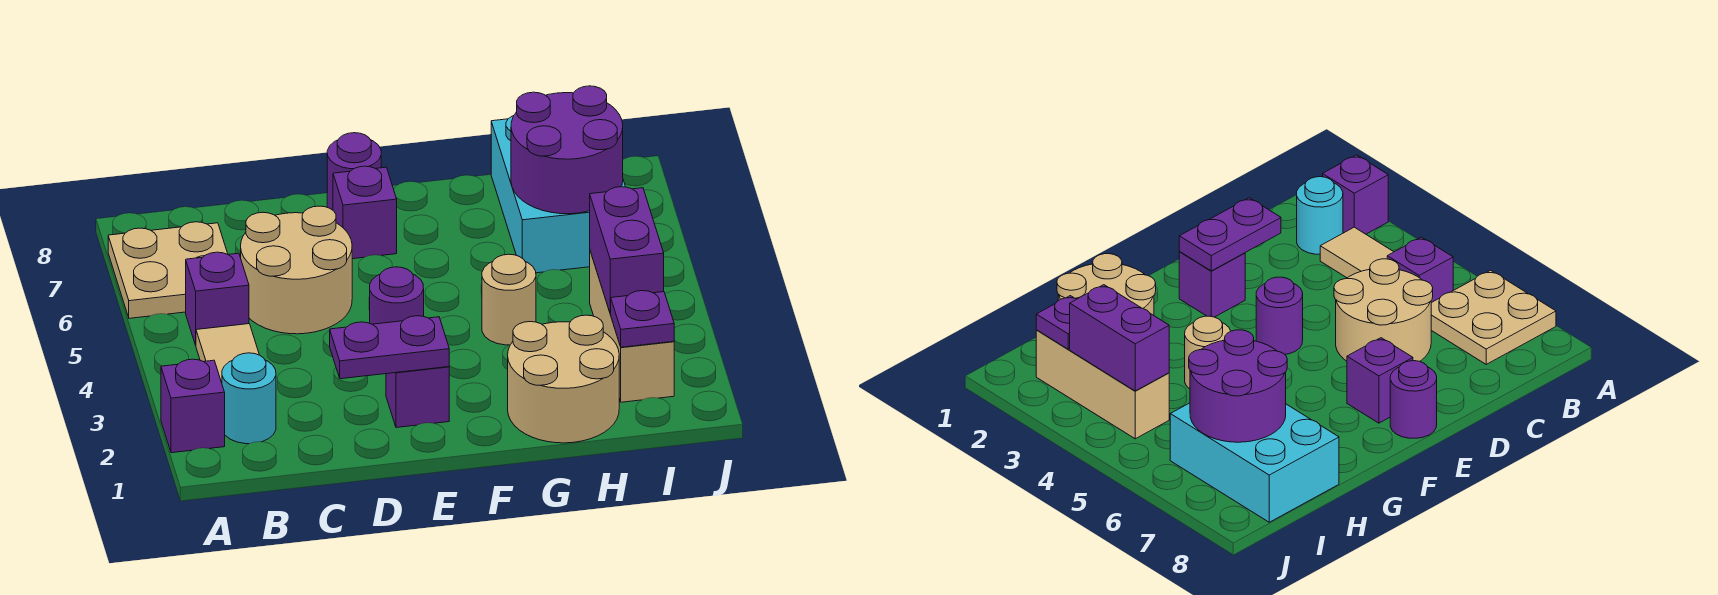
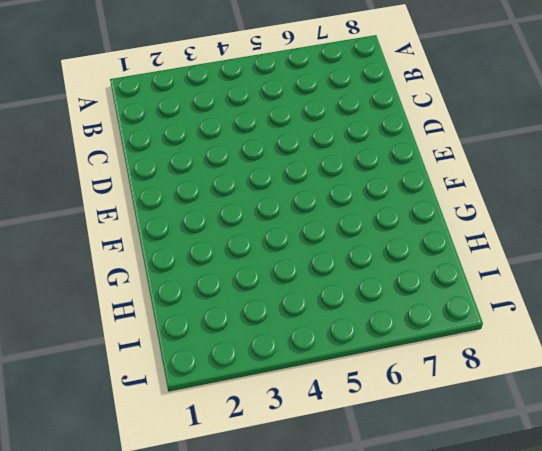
none -> purple 1x1 brick [161,359,225,453]
none -> tan 2x2 plate [108,222,228,318]
none -> cyan 1x1 round brick [222,353,276,444]

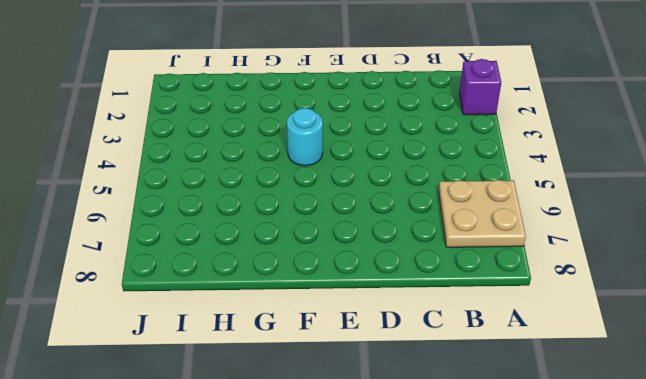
cyan 1x1 round brick [287,108,323,166] -> cyan 1x1 round brick moved to [222,353,276,444]
none -> tan 1x2 tile [196,324,259,383]
none -> purple 1x1 brick [186,252,249,345]
none -> tan 2x2 round brick [241,206,352,334]

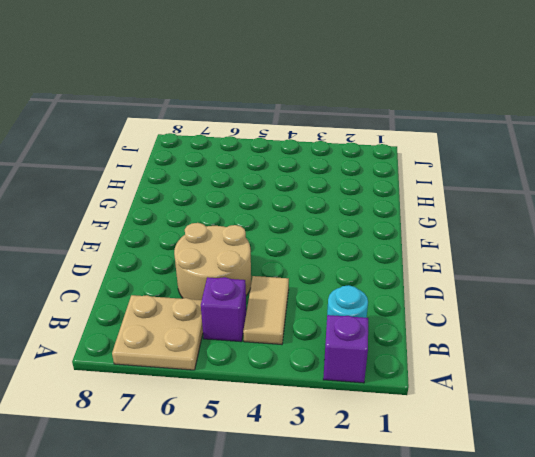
tan 1x2 tile [243,276,289,345] -> tan 1x2 tile turned to [196,324,259,383]
none -> purple 1x1 brick [386,367,449,428]
none -> purple 1x1 round brick [370,267,424,324]
none -> purple 1x1 brick [333,166,397,259]

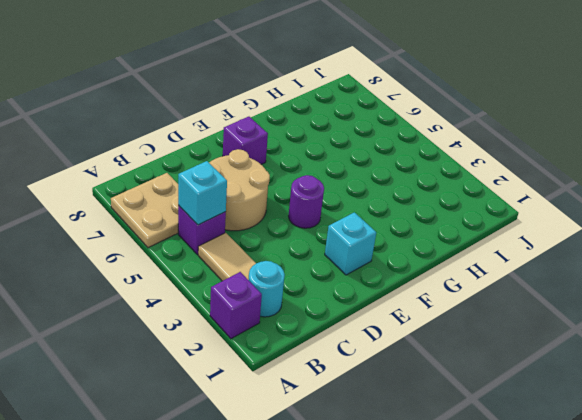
cyan 1x1 brick [178,161,227,225] -> none
cyan 1x1 brick [325,212,376,275] -> purple 1x1 brick [386,367,449,428]
none -> purple 1x1 round brick [327,133,381,210]
none -> tan 2x2 round brick [508,315,619,443]
none -> tan 1x1 round brick [482,254,536,345]

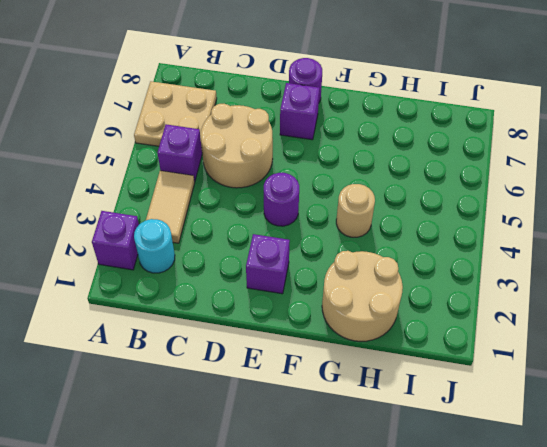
none -> cyan 2x3 brick [491,116,625,273]
none -> tan 1x3 brick [590,251,674,402]
none -> purple 1x2 plate [330,316,449,379]

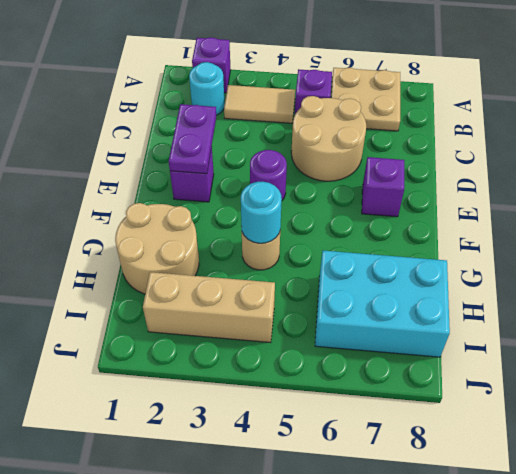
cyan 1x1 round brick [241,182,282,243] -> none
none -> purple 1x1 round brick [327,133,381,210]
none -> purple 2x2 round brick [511,86,623,214]
none -> purple 1x1 plate [610,291,674,347]

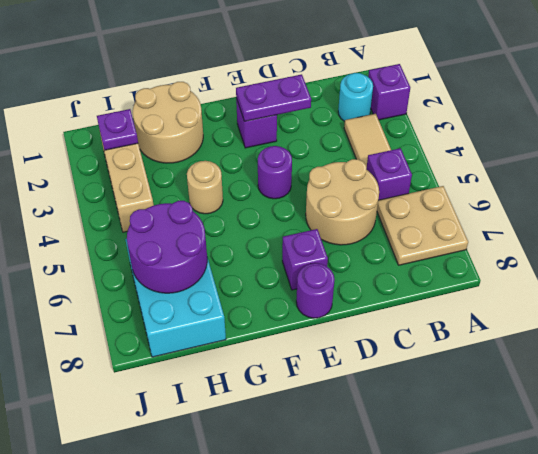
none -> purple 1x2 brick [590,187,664,313]

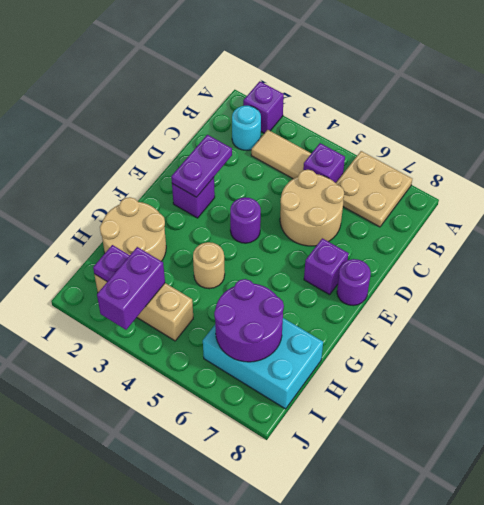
purple 1x2 brick [97,247,165,330] -> purple 1x2 brick turned to [590,187,664,313]

